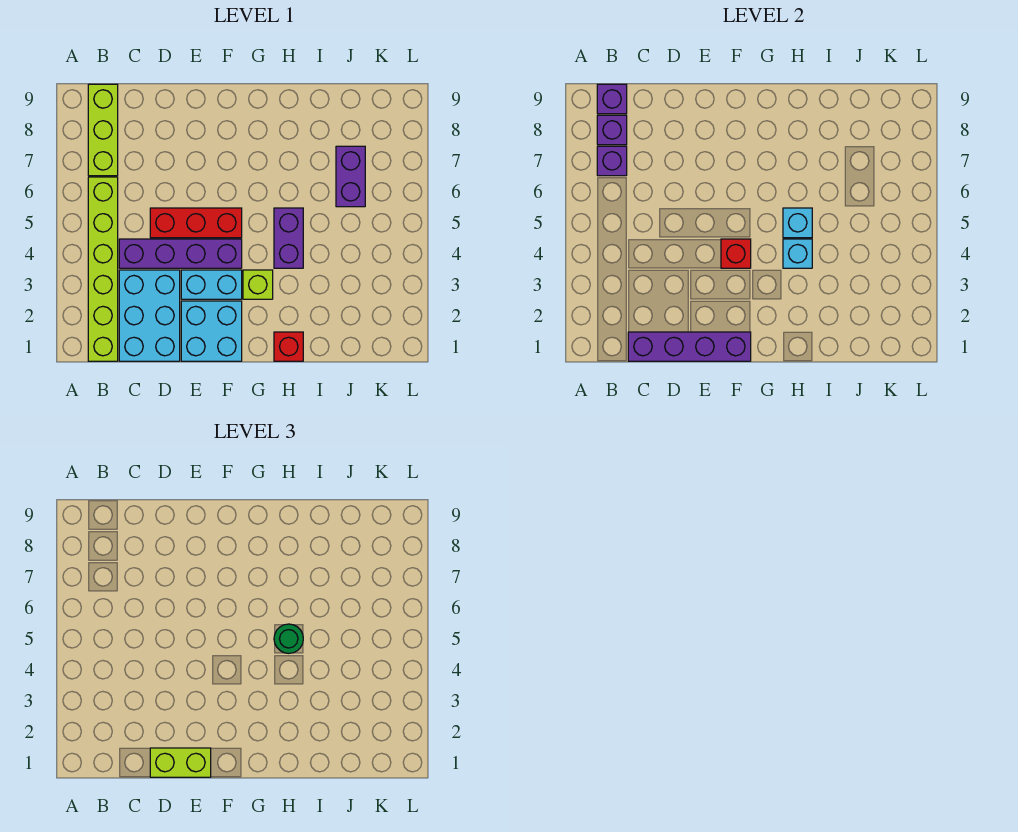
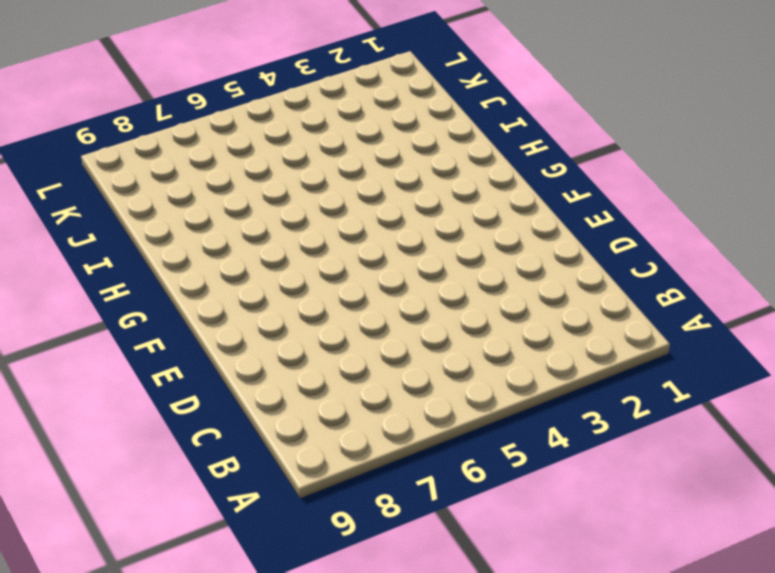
none -> lime 1x6 brick [88,177,118,361]
none -> lime 1x3 brick [88,84,118,176]
none -> cyan 2x3 brick [119,270,180,361]

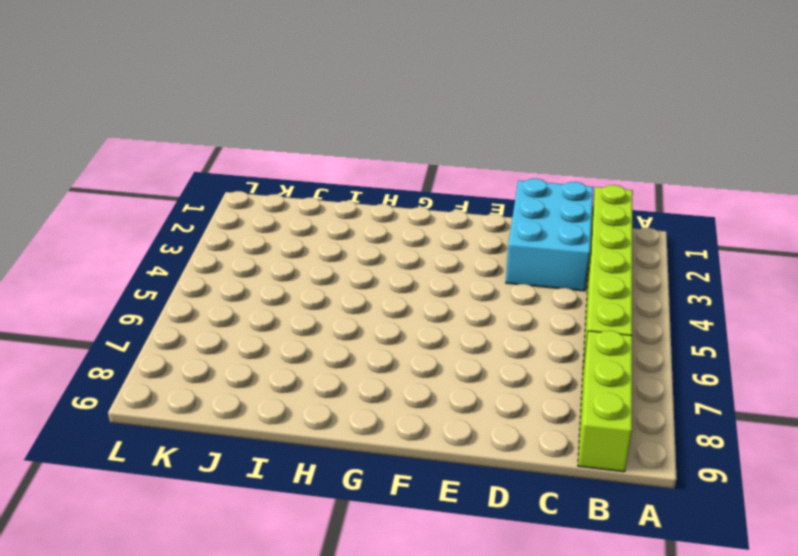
none -> purple 1x4 brick [119,239,242,268]
none -> red 1x3 brick [150,208,242,238]
none -> cyan 2x2 brick [181,301,242,361]

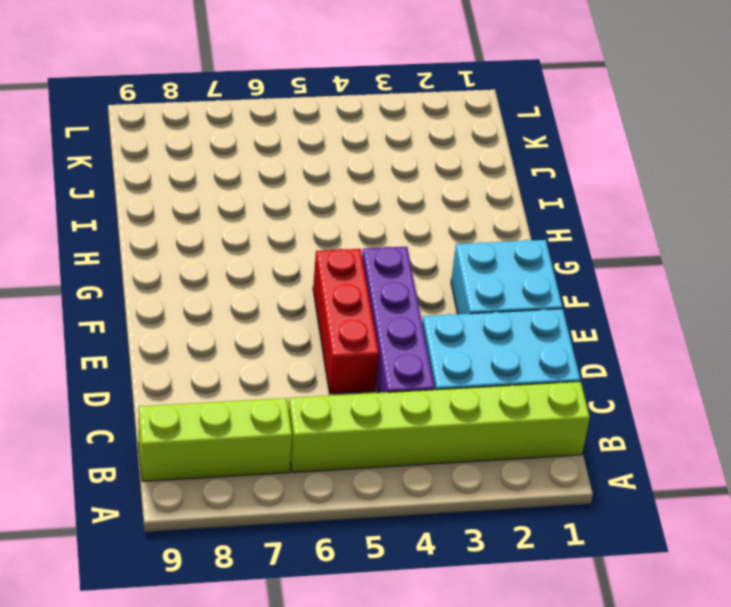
none -> cyan 1x2 brick [181,270,242,299]
none -> lime 1x1 brick [243,270,273,299]
none -> red 1x1 brick [274,332,303,361]

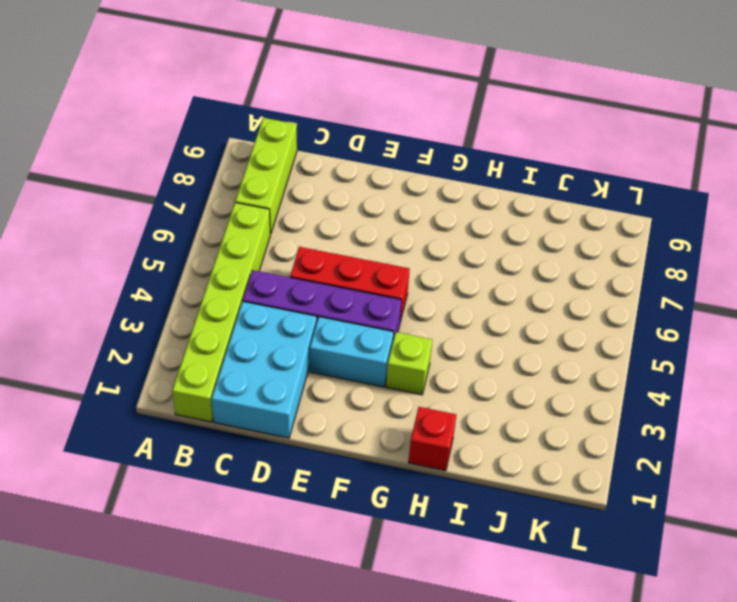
none -> cyan 2x2 brick [181,301,242,361]
none -> purple 1x2 brick [274,208,303,268]
none -> purple 1x2 brick [336,146,365,207]

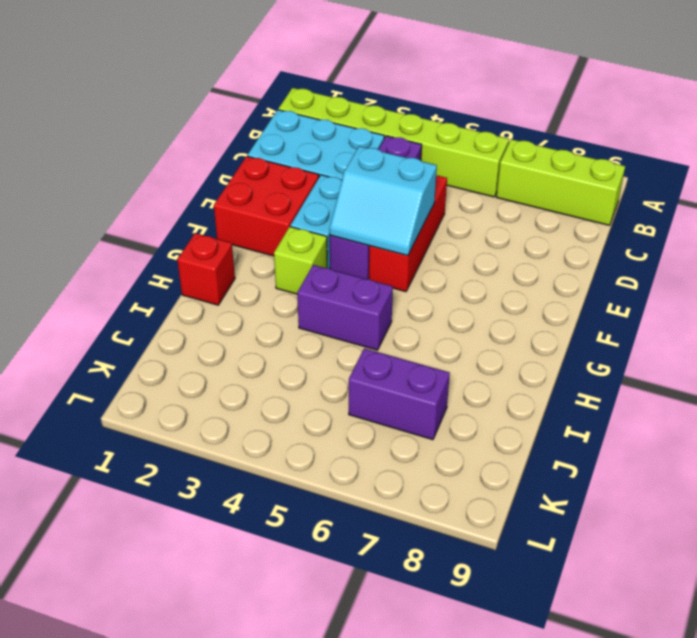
red 2x2 brick [214,156,319,256] -> cyan 2x2 brick [181,301,242,361]
cyan 2x2 slope [329,146,437,256] -> red 1x1 brick [721,239,751,268]
none -> purple 1x1 brick [597,146,627,176]
none -> purple 1x1 brick [597,115,627,145]
none -> purple 1x1 brick [597,84,627,114]

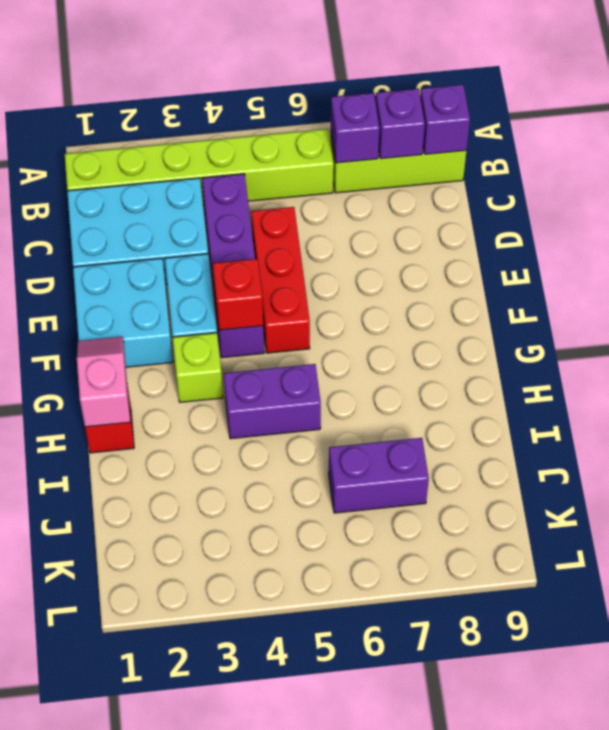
pink 1x2 slope [77,337,130,427] -> none
none -> purple 1x4 brick [628,332,751,361]
none -> cyan 1x1 brick [783,239,812,268]
none -> cyan 1x1 brick [783,208,812,238]

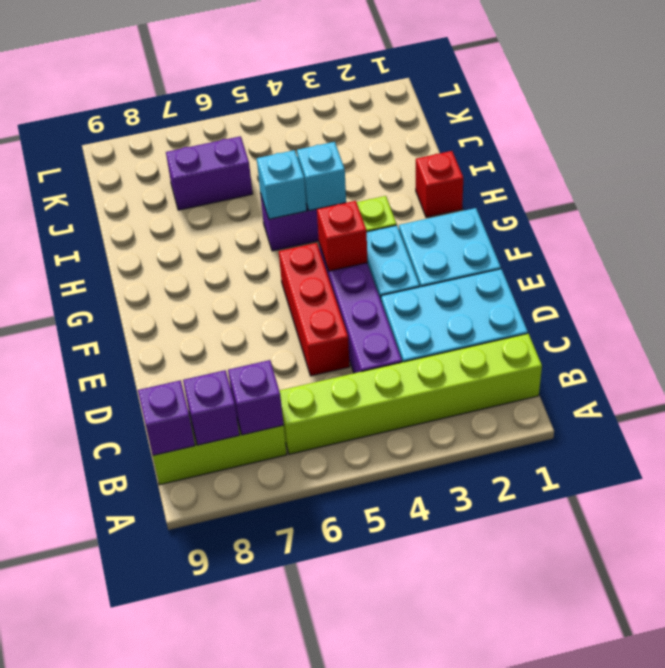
none -> purple 1x4 brick [628,332,751,361]
none -> lime 1x2 brick [150,748,211,777]
none -> green 1x1 round brick [274,624,303,653]

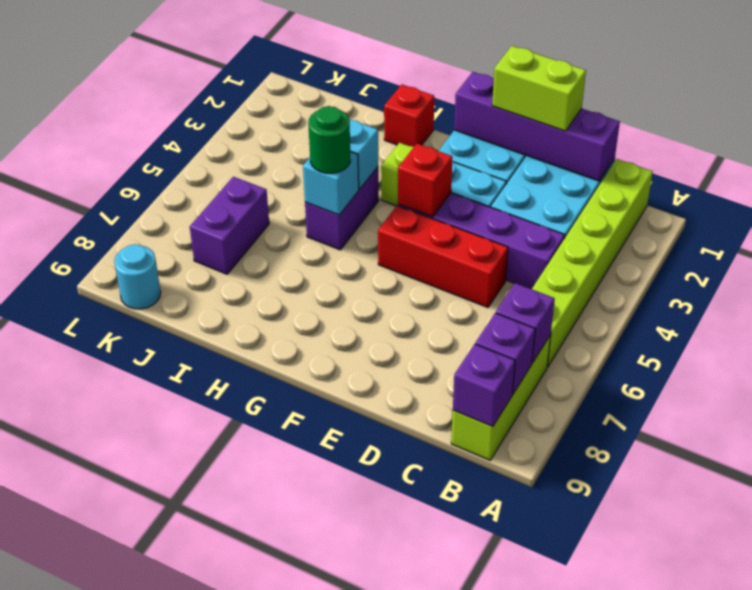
cyan 1x1 round brick [114,244,161,309] -> none

